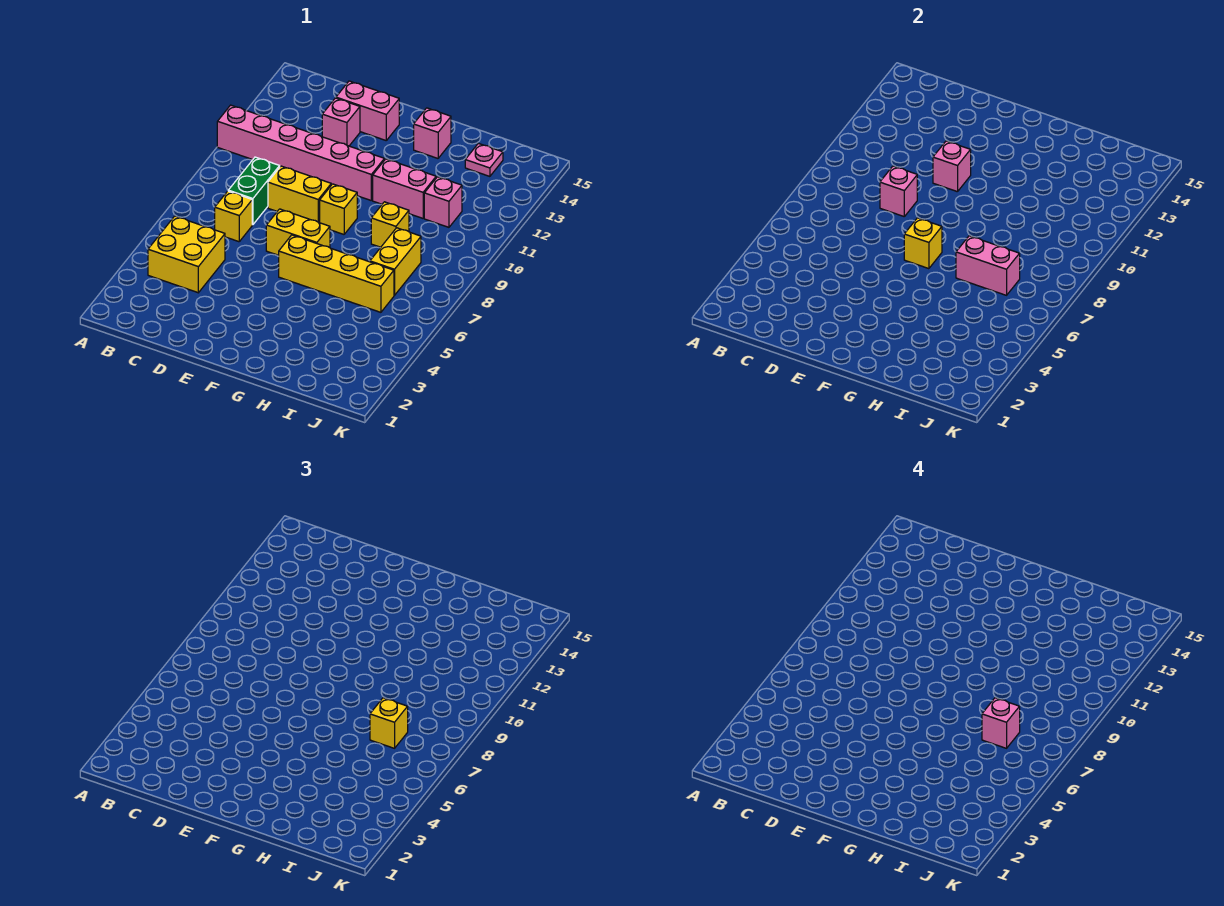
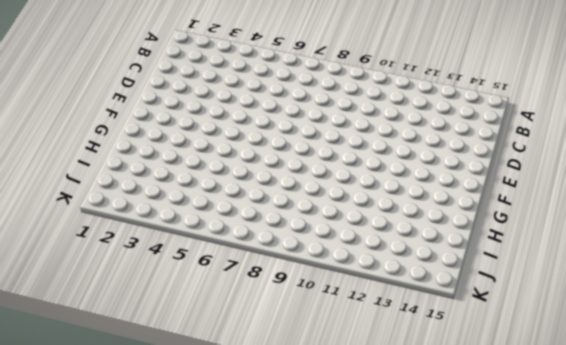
none -> pink 1x6 brick [217,105,384,200]
none -> yellow 2x2 brick [148,216,225,293]
none -> yellow 1x1 brick [215,191,252,242]

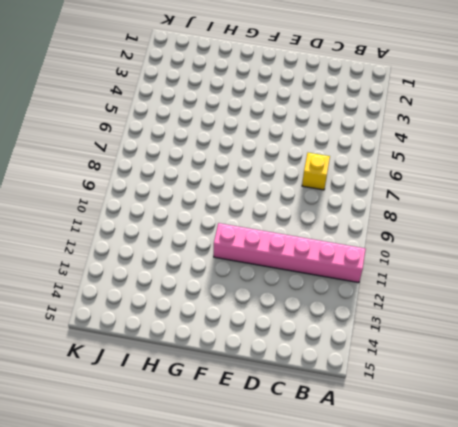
none -> yellow 2x2 brick [148,216,225,293]
none -> green 1x2 brick [228,157,280,225]
none -> yellow 1x2 brick [268,166,331,223]

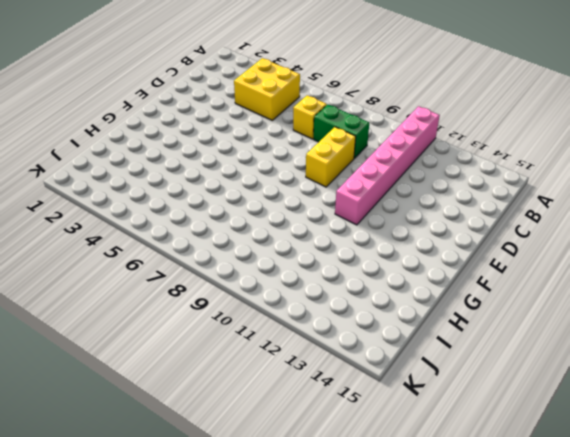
none -> pink 1x1 brick [322,98,360,146]
none -> pink 1x2 brick [336,81,399,140]
none -> yellow 1x2 brick [266,209,330,255]

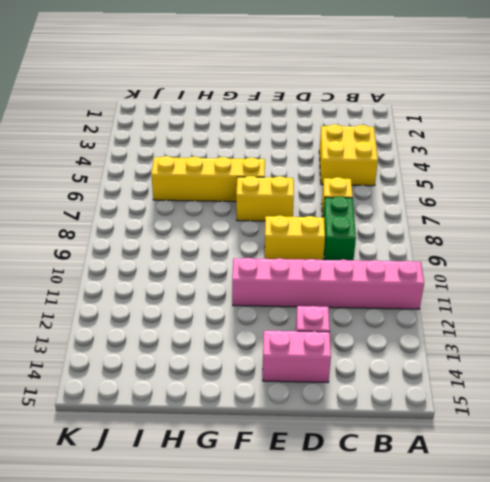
none -> yellow 1x1 brick [320,184,357,234]
none -> pink 1x2 brick [373,159,436,218]
none -> pink 1x1 brick [414,108,451,158]

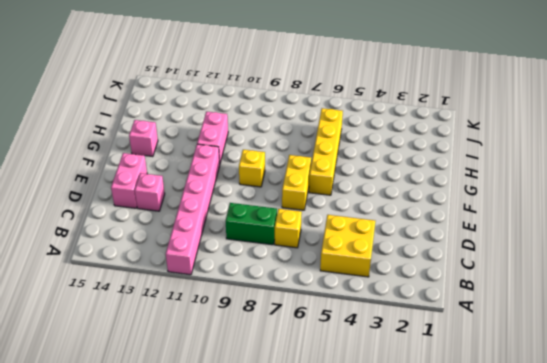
none -> yellow 1x2 brick [268,166,331,223]
none -> yellow 1x1 brick [371,202,409,247]
none -> yellow 1x2 brick [370,228,421,295]

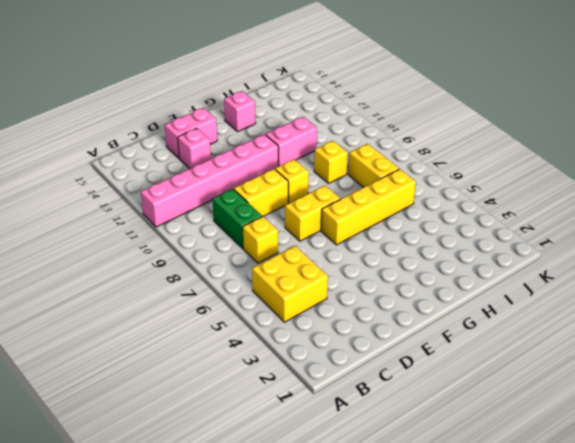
none -> pink 1x1 brick [424,177,462,227]
none -> pink 1x1 plate [465,143,503,176]
none -> pink 1x1 brick [880,166,917,216]

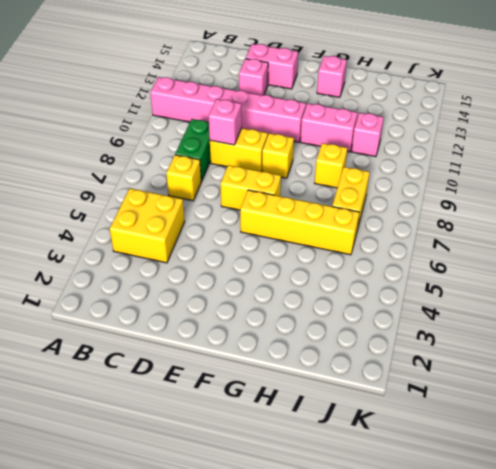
none -> pink 1x1 plate [465,143,503,176]
none -> pink 1x1 brick [933,141,971,192]
none -> yellow 1x1 brick [904,218,942,269]

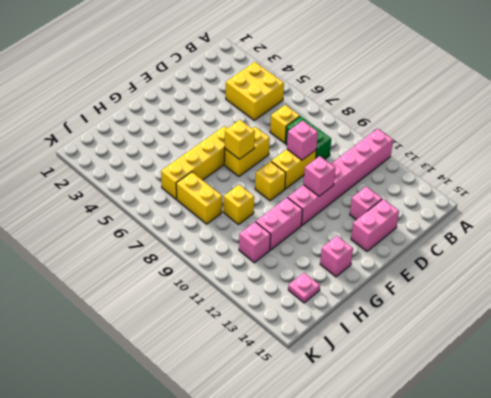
none -> pink 1x2 brick [956,236,1020,295]
none -> yellow 1x1 brick [370,698,408,748]
none -> pink 1x1 brick [982,698,1020,748]

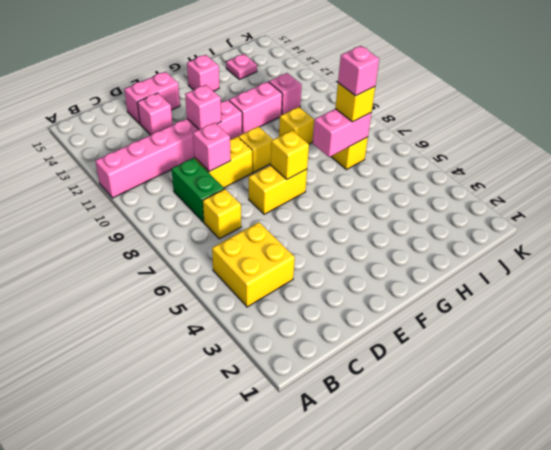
none -> yellow 1x4 brick [279,235,394,312]

